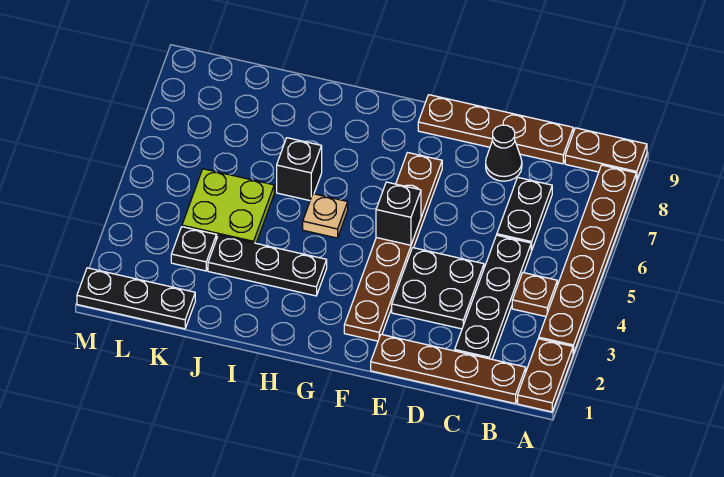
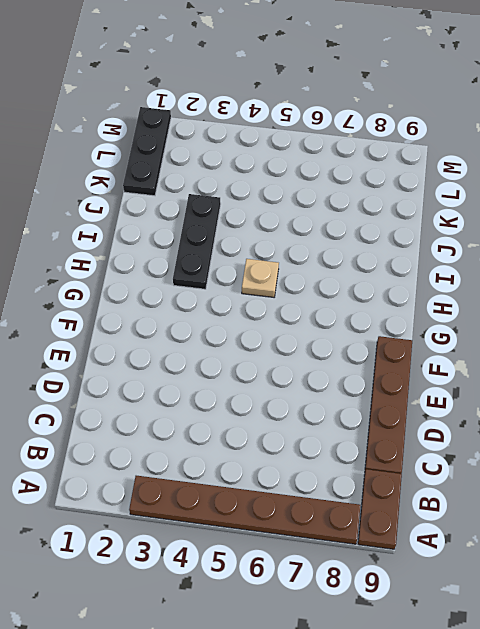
none -> brown 1x2 plate [518,339,573,412]
none -> brown 1x4 plate [371,334,526,404]
none -> brown 1x1 plate [512,273,557,317]

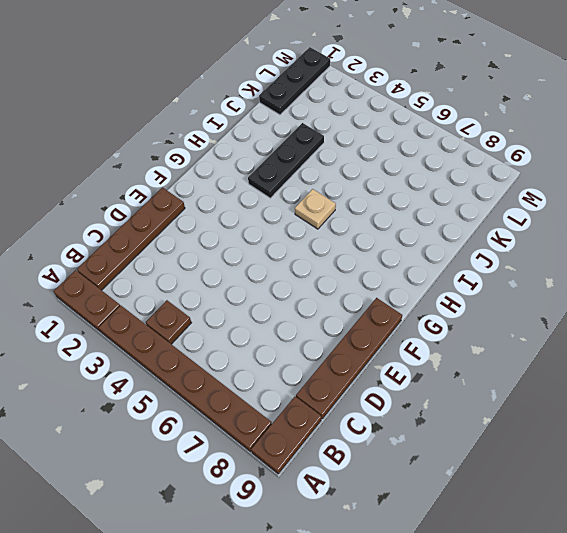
none -> black 1x4 plate [455,235,532,359]
none -> black 1x2 plate [497,178,552,250]
none -> black 2x2 plate [392,248,484,329]

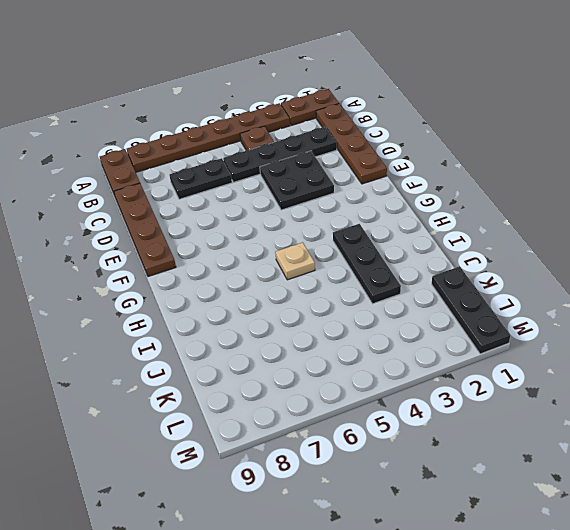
none -> black 1x1 cone [486,125,522,181]
none -> brown 1x6 plate [344,153,442,341]
none -> black 1x1 brick [277,138,322,201]

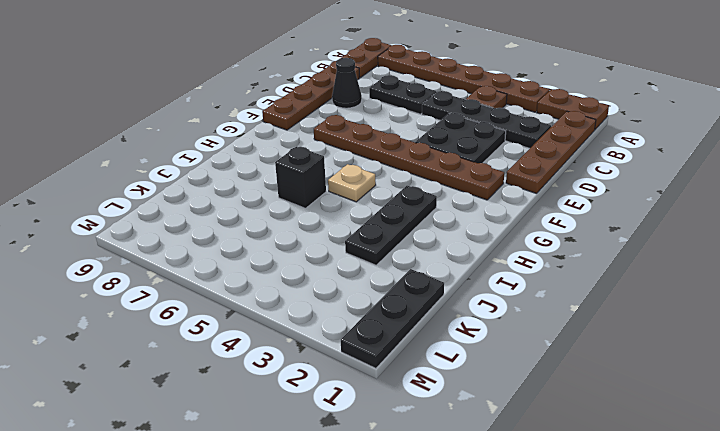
none -> lime 2x2 plate [182,169,274,243]
none -> black 1x1 plate [171,227,216,271]
none -> black 1x1 brick [376,182,421,245]

